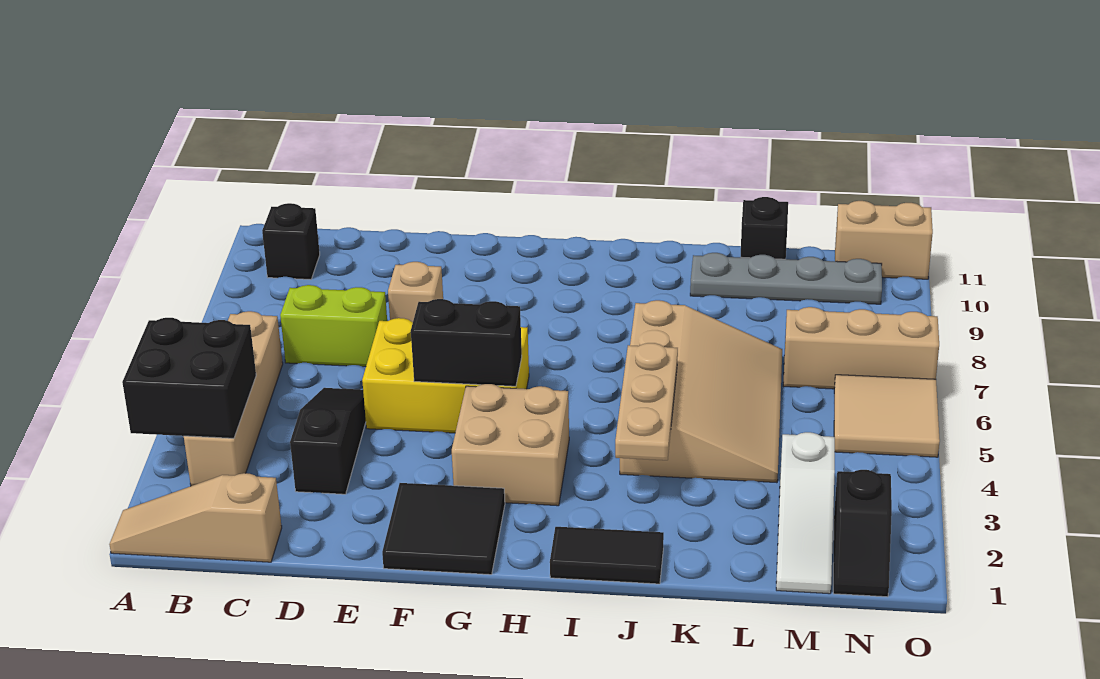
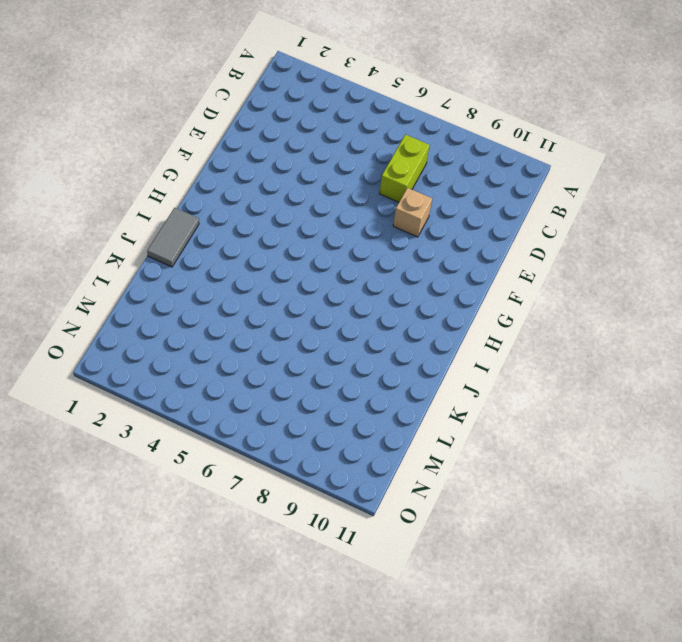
grey 1x2 tile [147,208,199,267] -> black 1x2 tile [550,527,664,584]
none -> tan 1x3 slope [109,473,282,562]
none -> tan 1x4 brick [184,311,283,486]
none -> black 1x1 brick [262,203,320,279]

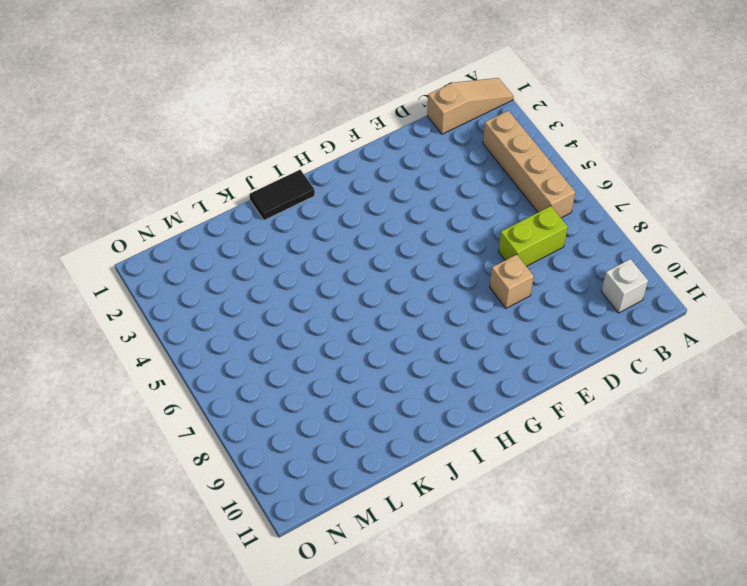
white 1x1 brick [601,259,648,313] -> black 1x1 brick [262,203,320,279]
none -> black 1x3 slope [290,388,366,494]
none -> yellow 2x3 brick [362,318,529,433]
none -> black 2x2 tile [382,483,505,575]

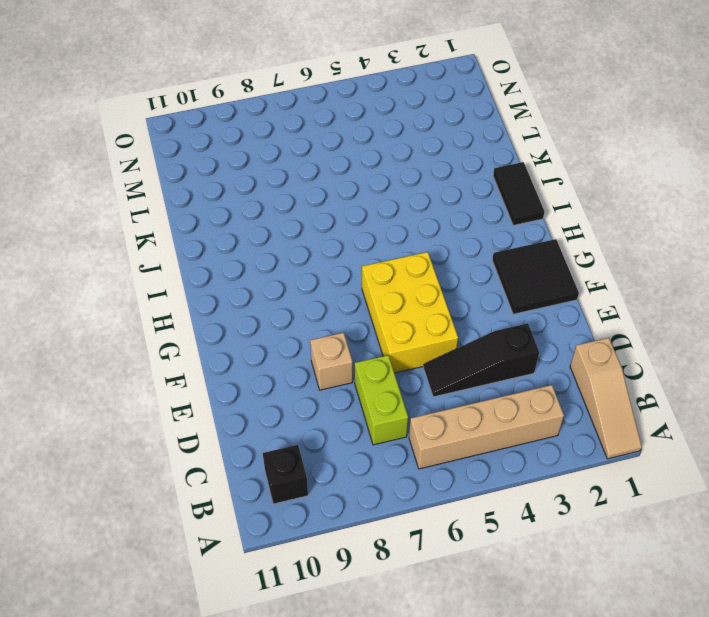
none -> tan 2x2 brick [452,384,569,506]
none -> tan 3x4 slope [620,300,782,483]
none -> grey 1x4 plate [690,253,882,304]

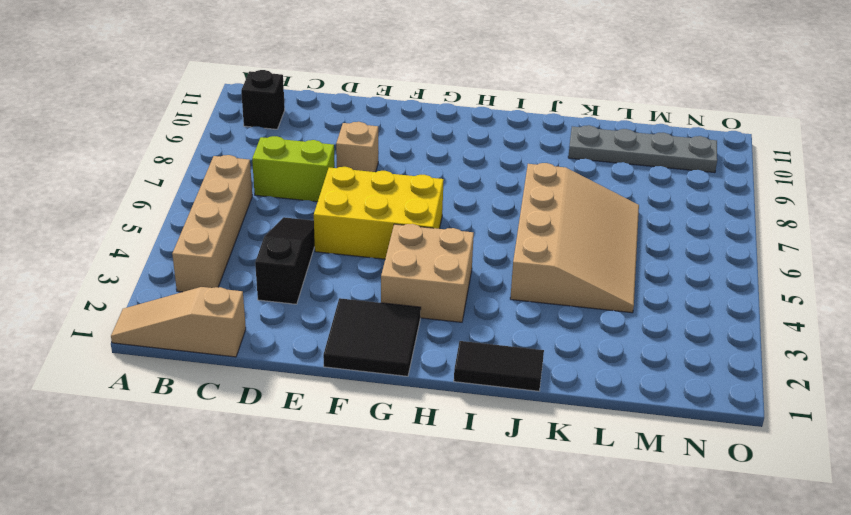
none -> black 1x1 brick [741,197,788,259]
none -> white 1x3 slope [776,432,835,594]
none -> tan 1x3 brick [783,307,939,389]

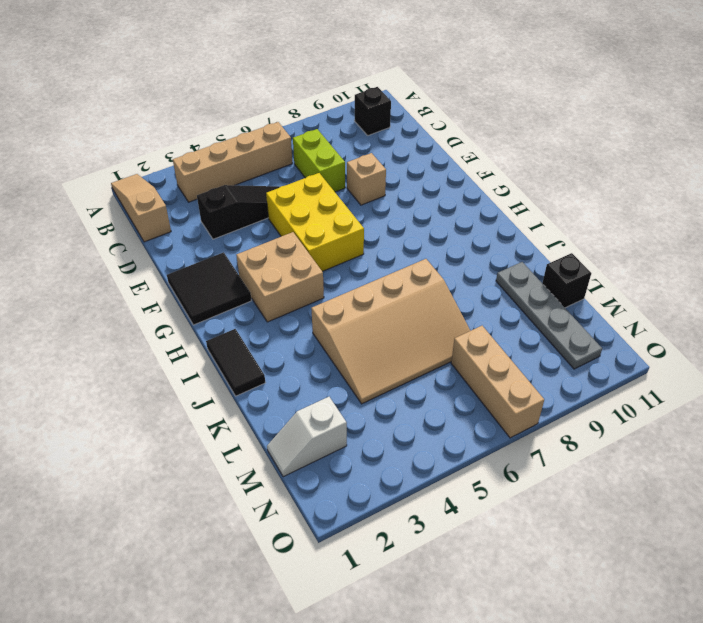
white 1x2 slope [267,397,347,477] -> white 1x3 slope [776,432,835,594]
none -> black 1x2 slope [833,470,892,597]
none -> tan 2x2 tile [834,375,940,457]
none -> tan 1x2 brick [835,201,933,279]

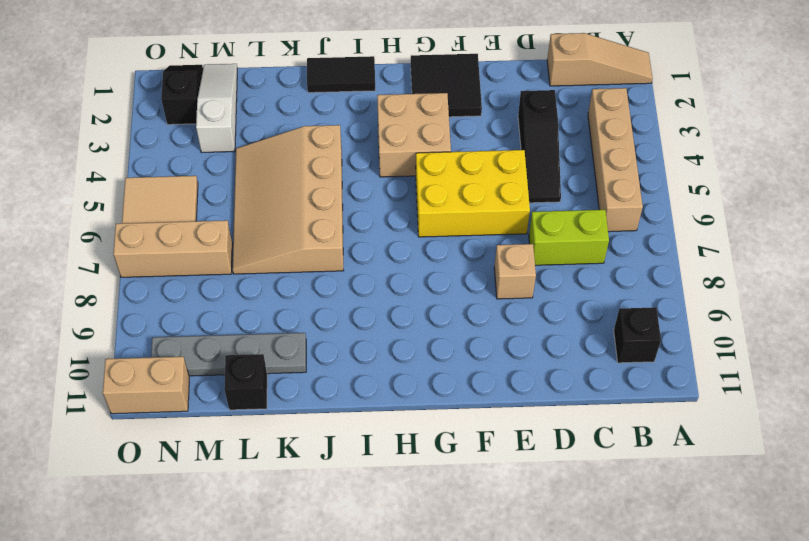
none -> black 2x2 brick [122,318,256,438]
none -> black 1x2 brick [411,299,522,386]
none -> tan 1x3 plate [615,343,678,460]

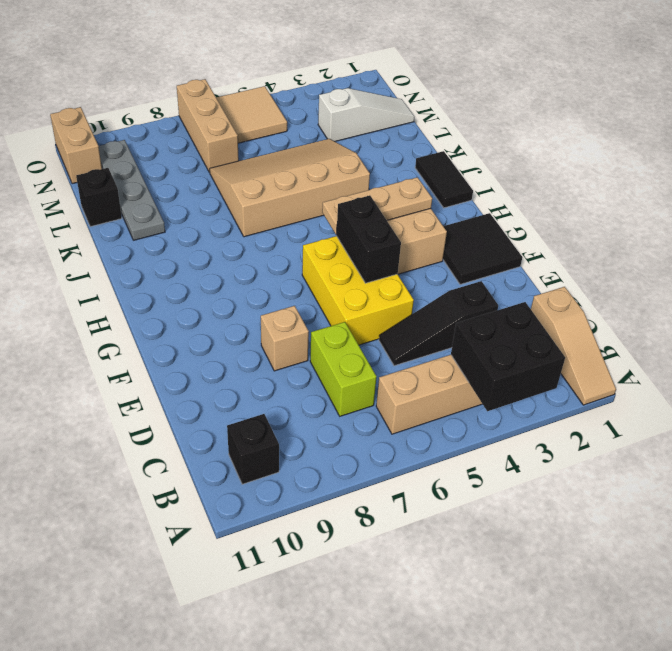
tan 1x3 plate [322,177,432,234] -> tan 1x3 plate moved to [615,343,678,460]
none -> black 1x2 slope [833,470,892,597]

